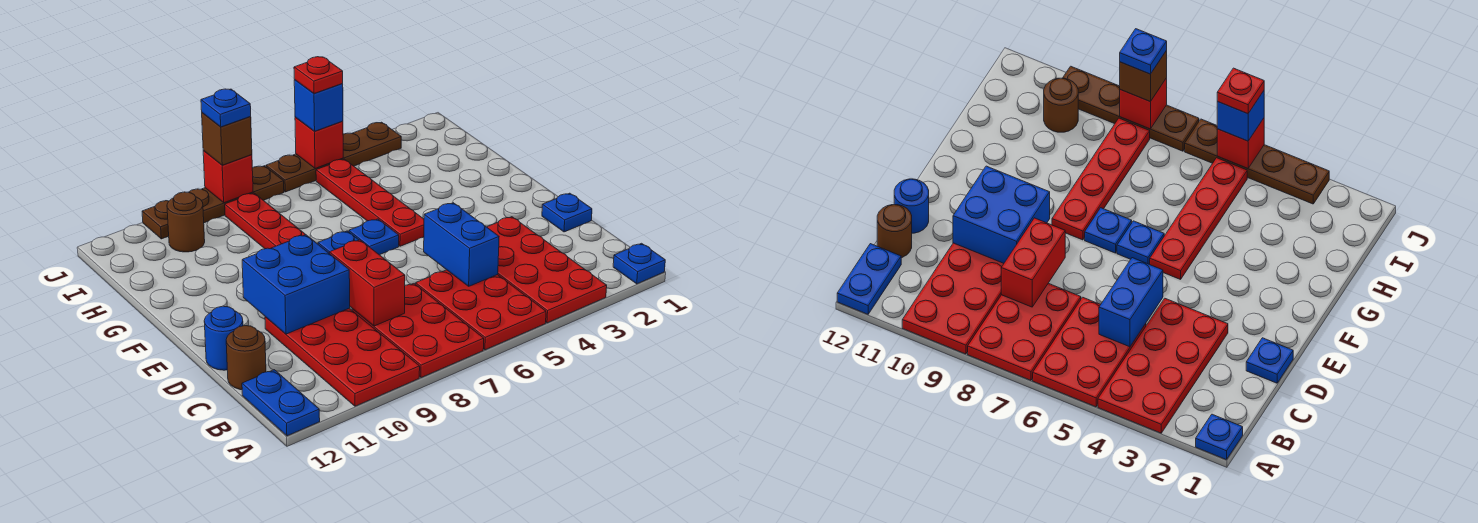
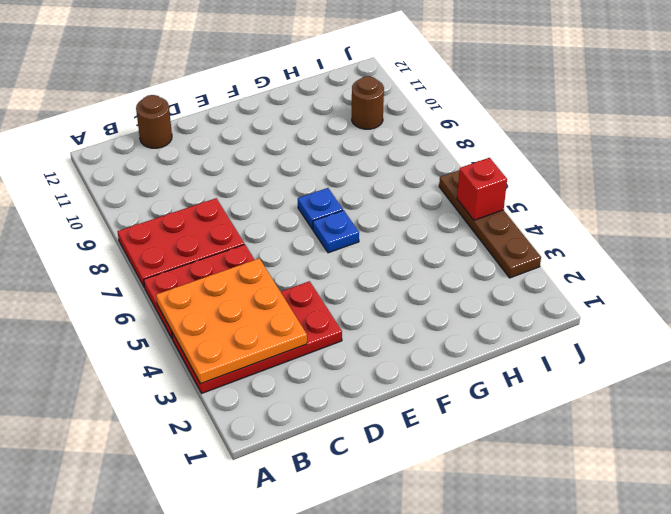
orange 3x3 plate [156,258,307,384] -> blue 1x2 brick [424,203,499,286]
none -> blue 1x1 plate [613,243,665,284]
none -> red 2x4 plate [265,308,420,406]
none -> blue 1x2 plate [242,370,320,436]

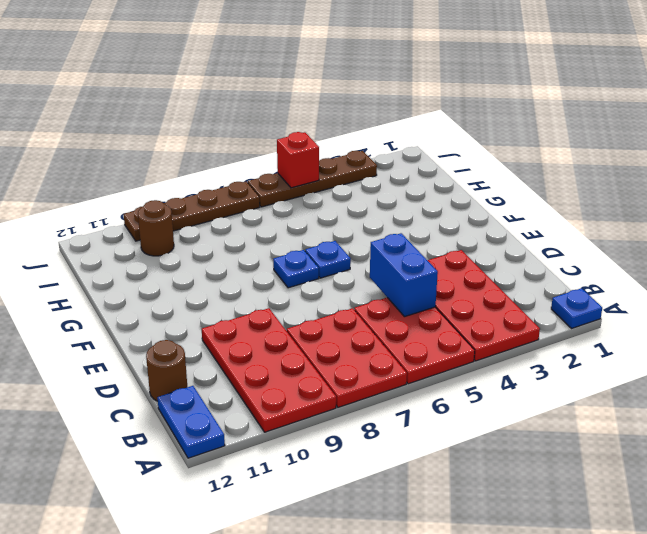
none -> blue 1x1 plate [542,193,592,232]
none -> blue 1x1 round brick [204,306,243,370]
none -> red 1x4 plate [316,159,424,246]

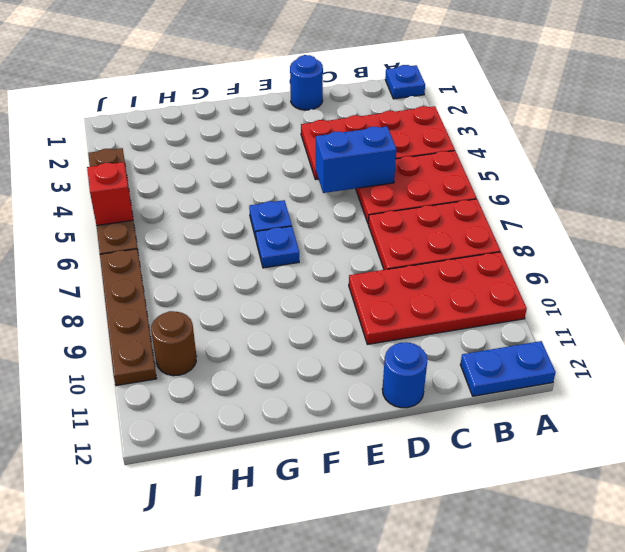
blue 1x1 round brick [290,55,323,110] -> blue 1x1 plate [542,193,592,232]
none -> brown 1x1 round brick [226,326,266,390]
none -> red 1x4 plate [316,159,424,246]
none -> red 1x4 plate [225,193,306,249]

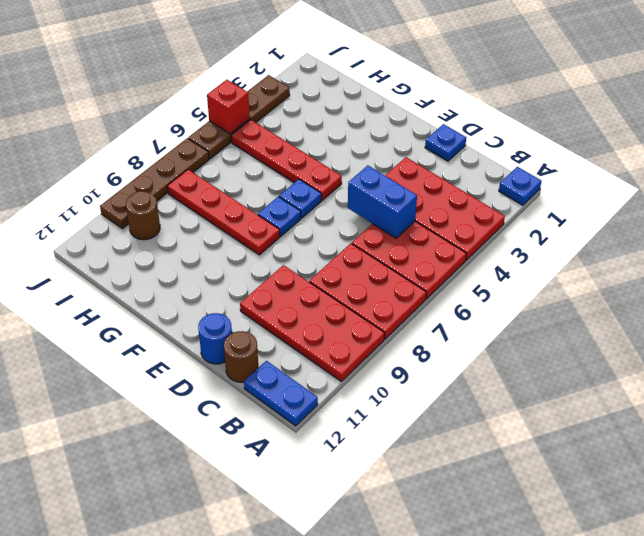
none -> red 1x2 brick [330,240,405,326]
none -> blue 2x2 brick [242,235,350,334]
none -> red 1x1 brick [203,151,253,203]

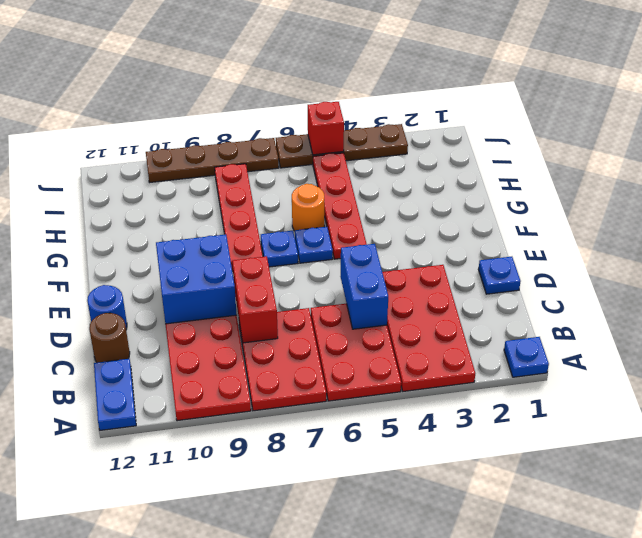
orange 1x1 round brick [292,184,324,231] -> none
none -> brown 1x1 round brick [167,192,205,252]
none -> red 1x1 brick [203,151,253,203]
none -> blue 1x1 brick [294,80,343,131]

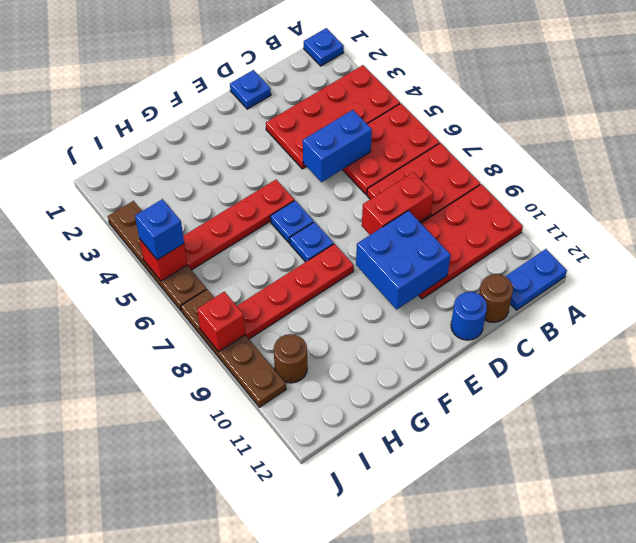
none -> brown 1x1 brick [202,113,252,165]
none -> red 1x1 plate [294,57,343,93]
none -> blue 1x1 plate [201,89,251,127]

